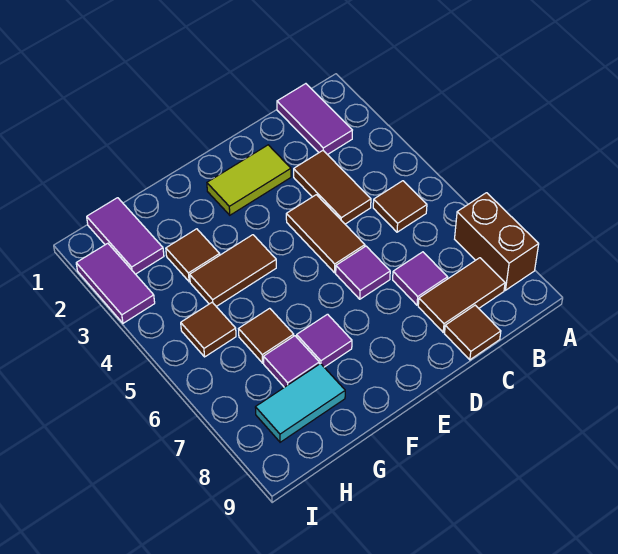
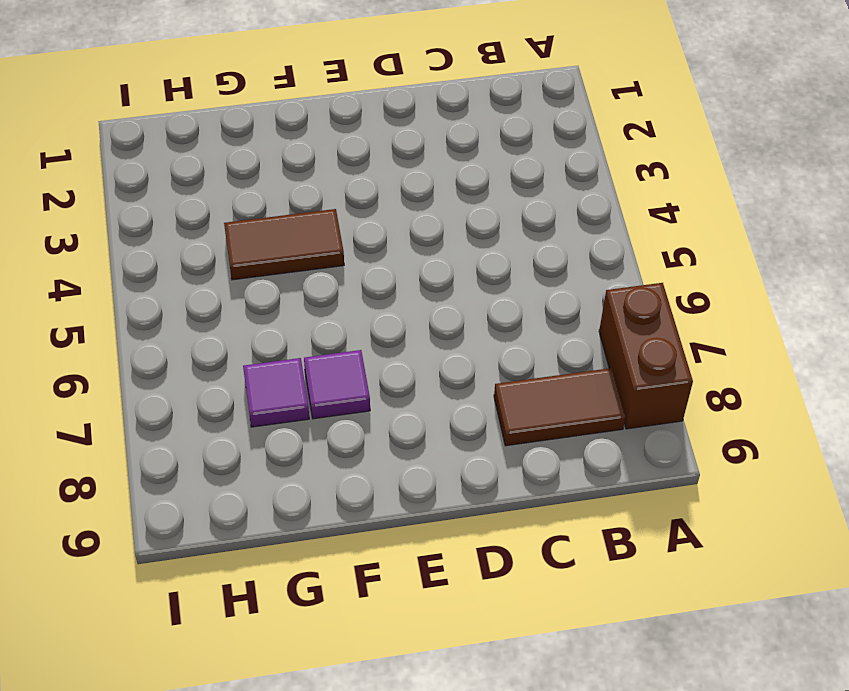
none -> purple 1x2 tile [277,84,352,155]
none -> brown 1x1 tile [373,181,427,232]
none -> brown 1x2 tile [294,151,371,224]

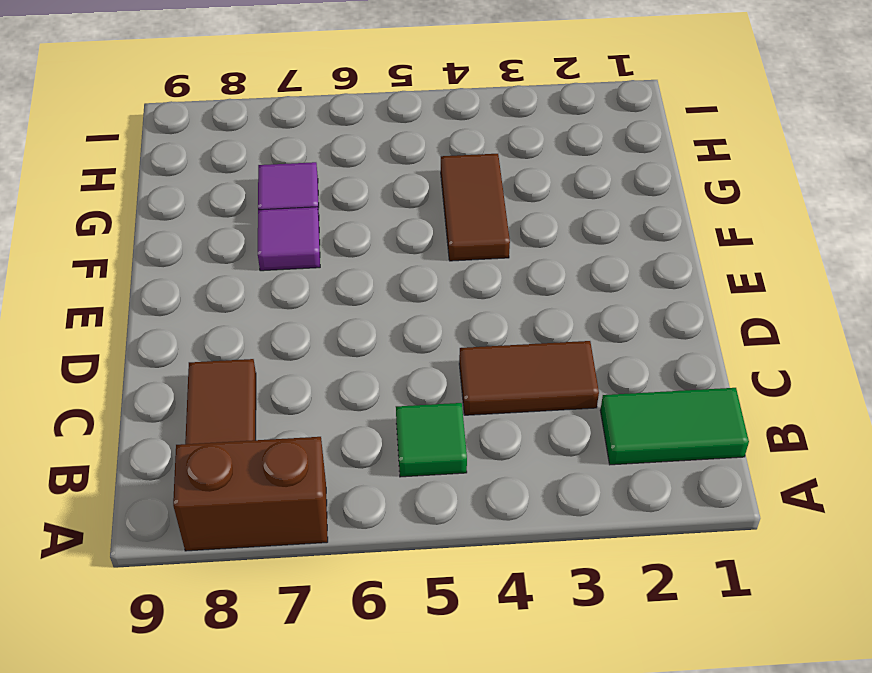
green 1x2 tile [600,388,749,465] -> purple 1x2 tile [277,84,352,155]
green 1x1 tile [396,403,467,477] -> brown 1x1 tile [373,181,427,232]
none -> purple 1x1 tile [393,252,448,305]
none -> brown 1x1 tile [445,305,501,360]
none -> lime 1x2 tile [207,145,291,215]

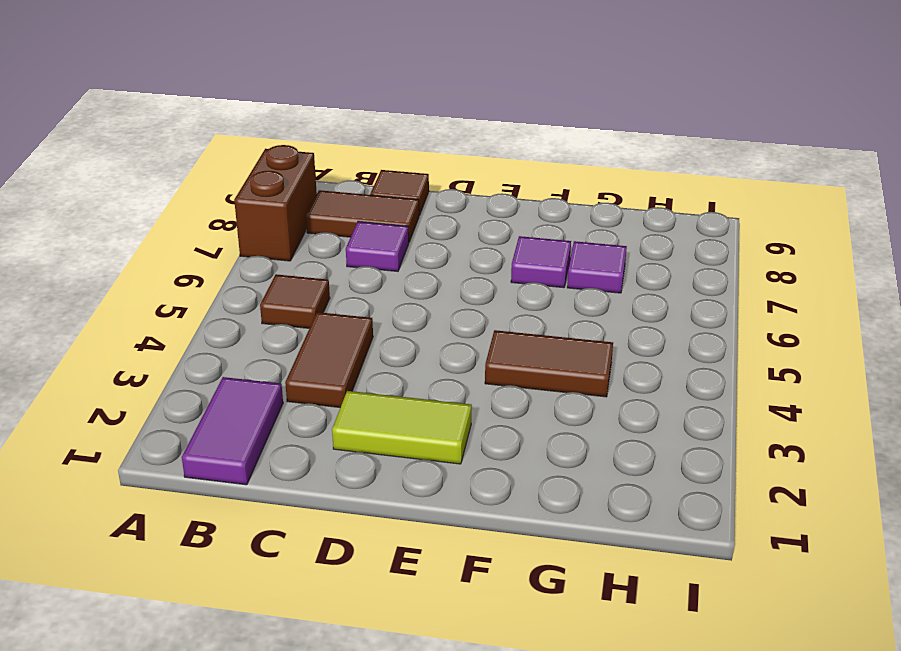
none -> brown 1x2 tile [286,195,365,273]
none -> purple 1x1 tile [336,246,390,299]
none -> brown 1x1 tile [166,229,220,282]

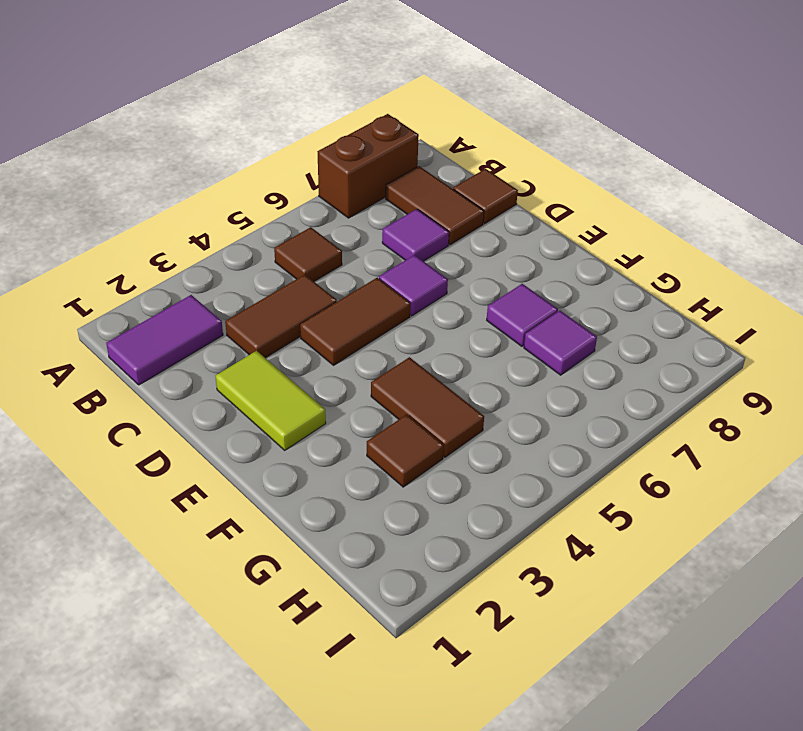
none -> brown 1x1 tile [239,308,294,363]
none -> cyan 1x2 tile [255,364,345,442]
none -> purple 1x2 tile [87,198,164,274]

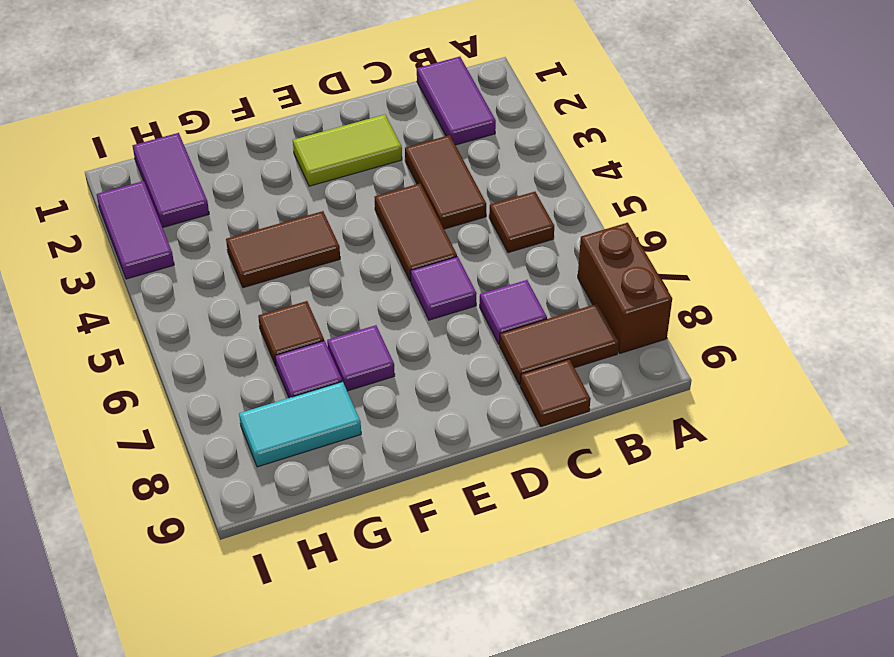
none -> brown 1x1 tile [166,229,220,282]
none -> brown 1x1 tile [181,302,236,357]

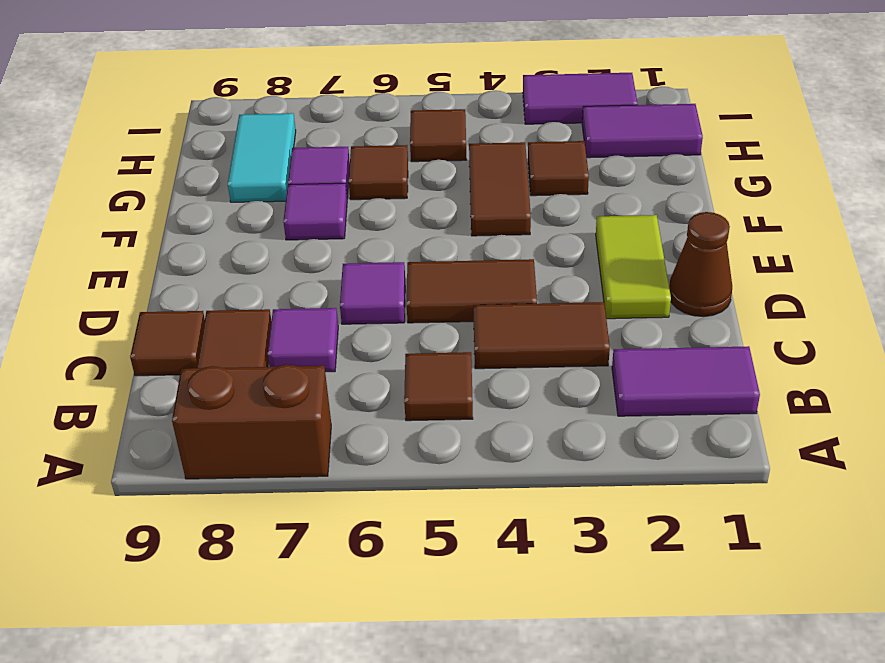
brown 1x1 cone [669,212,732,317] -> none

